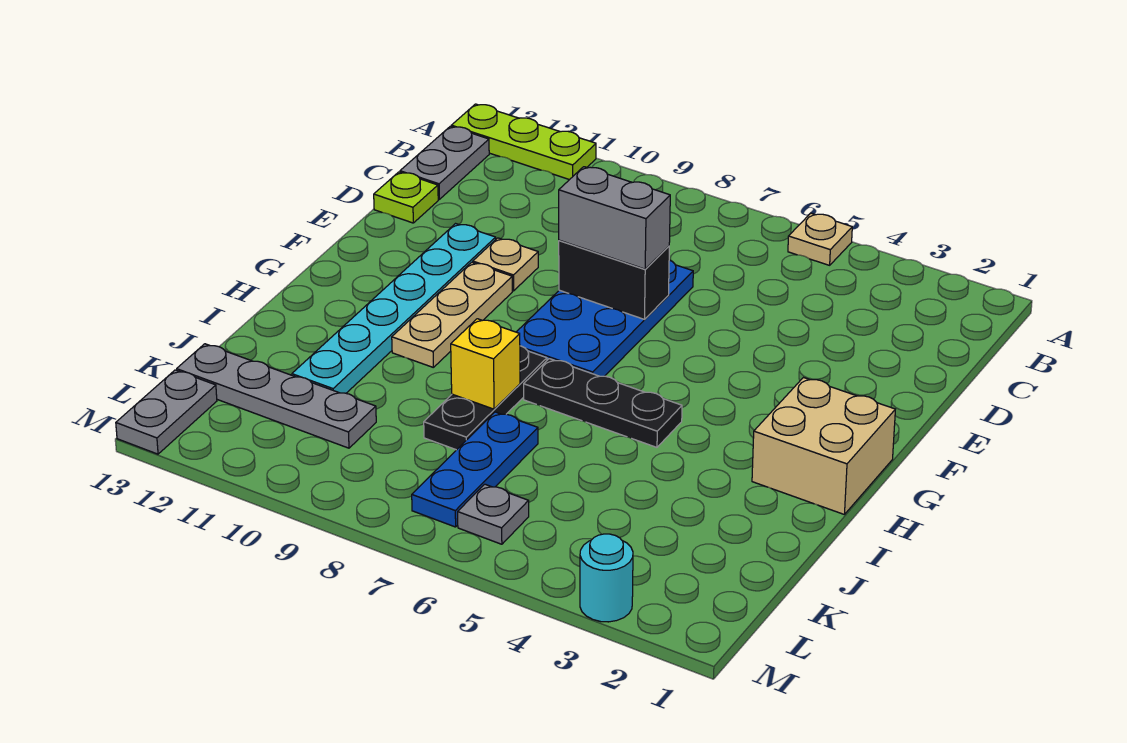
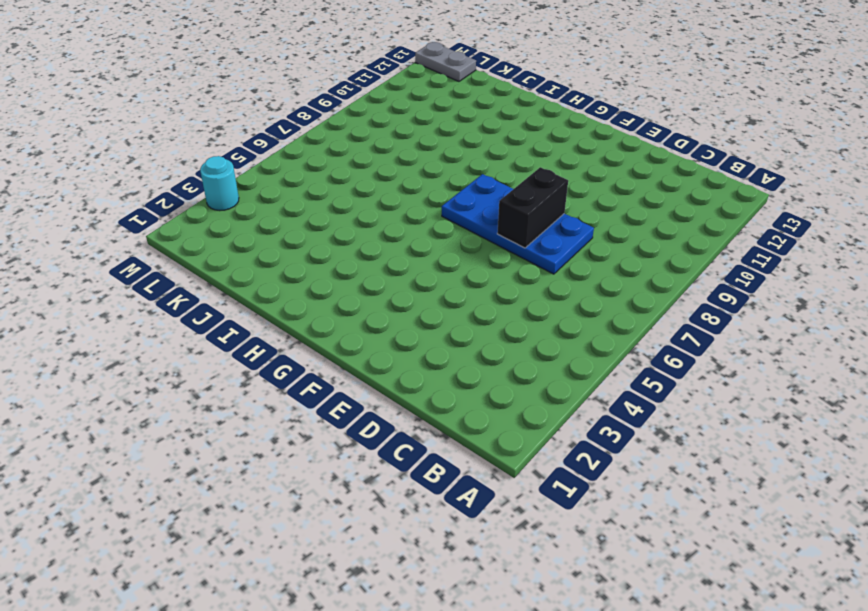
none -> tan 1x1 plate [788,213,852,265]
none -> lime 1x3 plate [451,104,596,180]
none -> grey 1x2 plate [400,126,489,199]

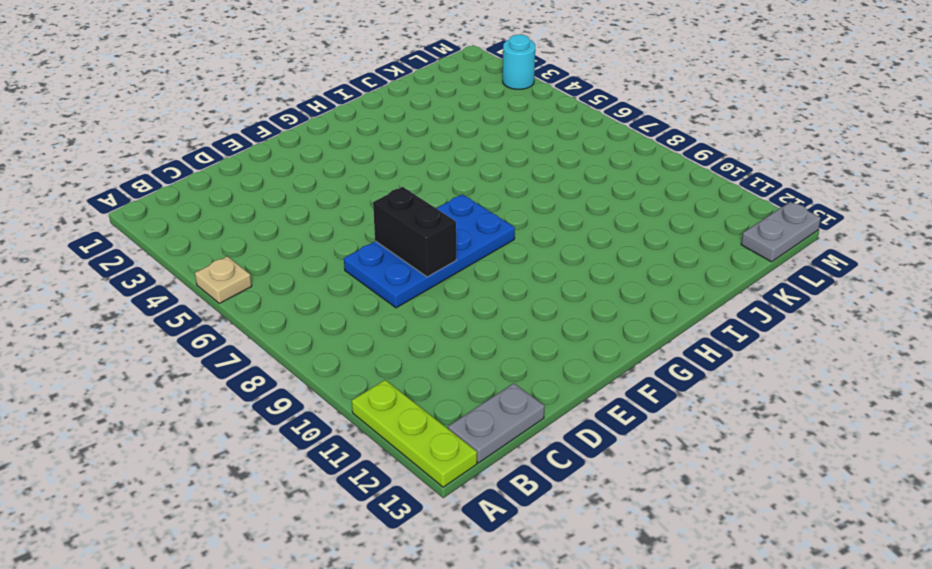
none -> lime 1x1 plate [374,172,438,223]
none -> tan 1x1 plate [473,238,538,291]
none -> cyan 1x6 plate [292,224,496,393]

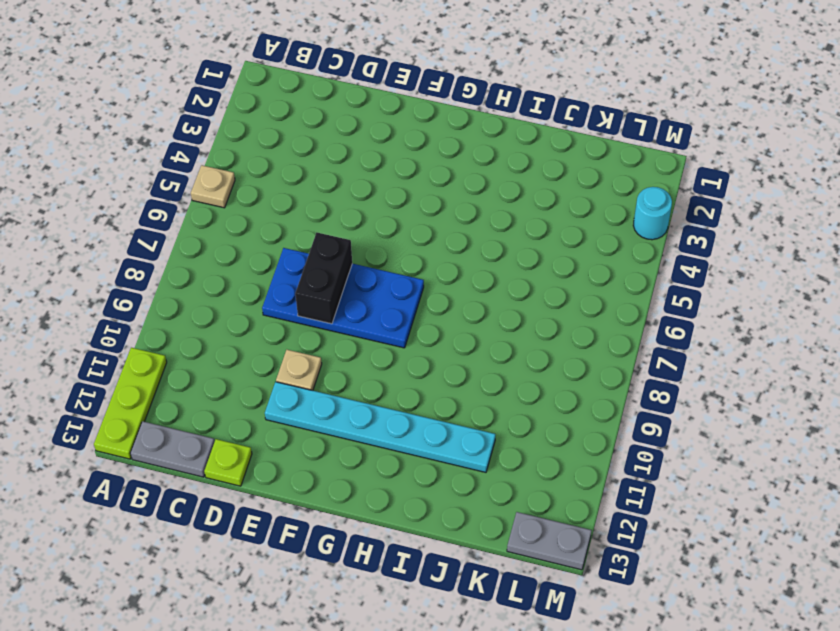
none -> tan 1x3 plate [392,262,512,367]
none -> tan 2x2 brick [752,378,895,514]
none -> black 1x3 plate [524,359,682,447]

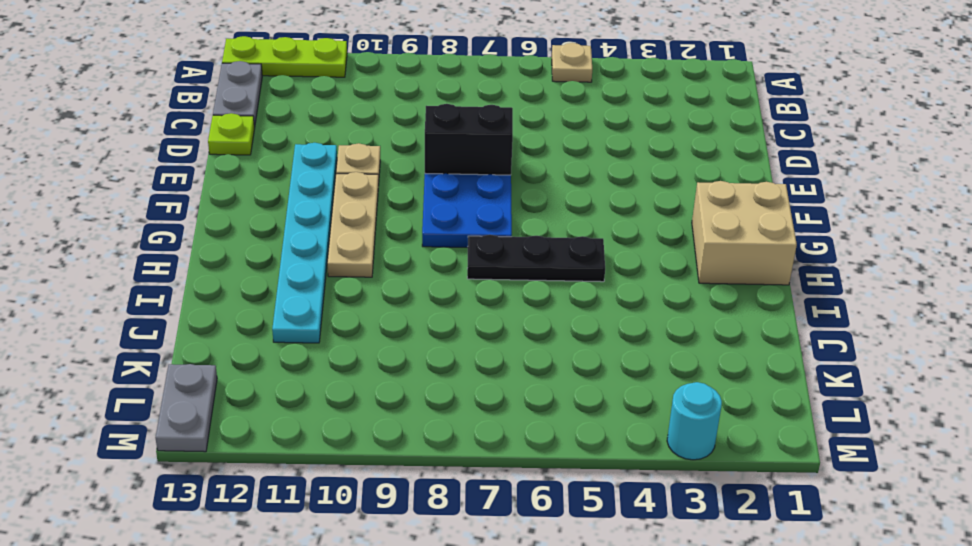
none -> black 1x3 plate [424,346,547,450]
none -> blue 1x3 plate [412,412,538,527]
none -> grey 1x4 plate [177,344,376,448]

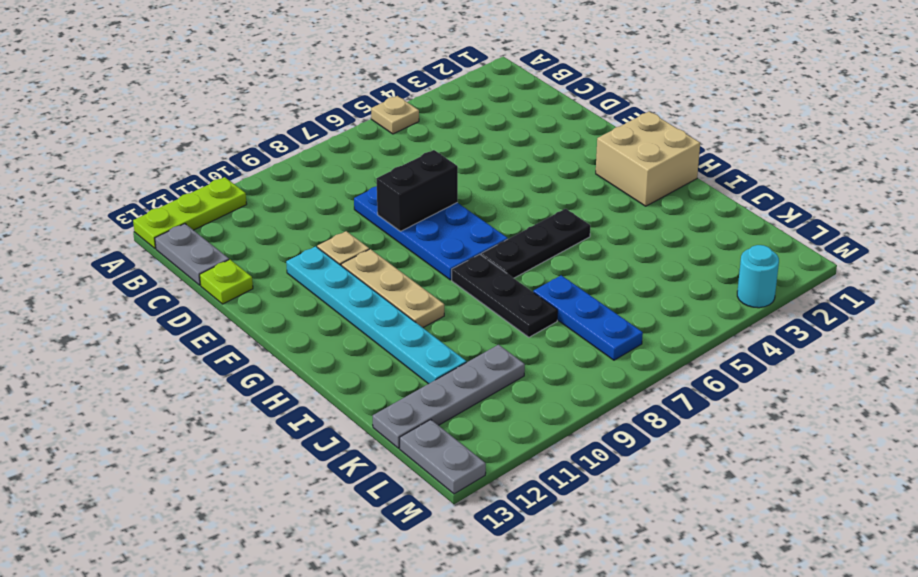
none -> grey 1x1 plate [458,484,529,544]
none -> yellow 1x1 brick [451,319,520,409]
none -> grey 1x2 brick [559,167,670,269]

